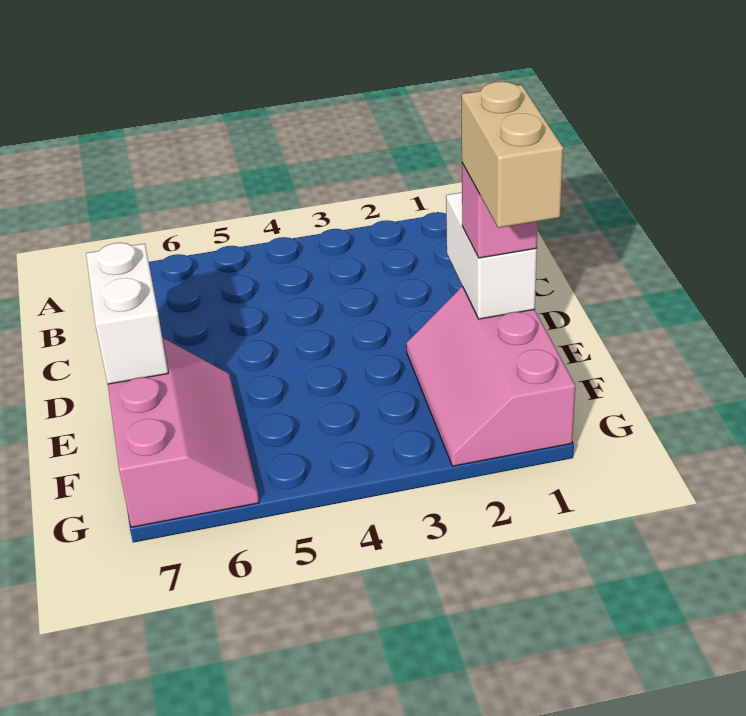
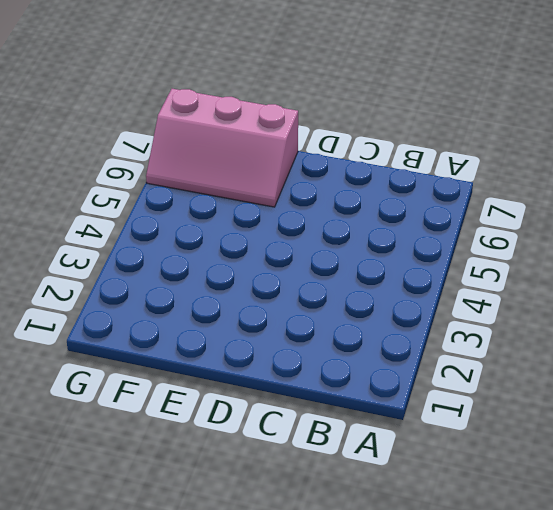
none -> pink 2x3 slope [406,287,575,466]
none -> white 1x2 brick [446,192,537,319]

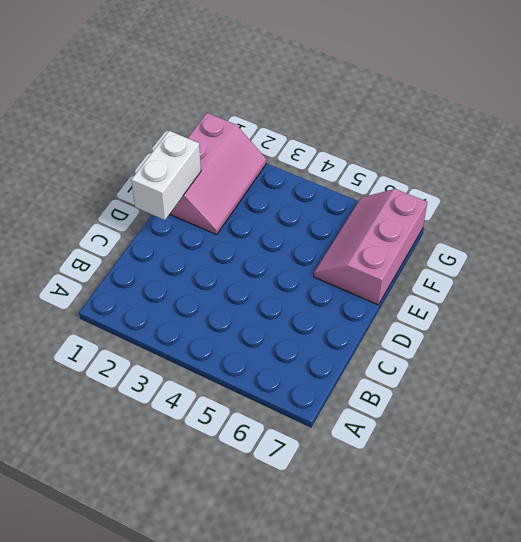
none -> white 1x2 brick [86,243,168,384]
none -> pink 1x1 brick [462,163,538,258]

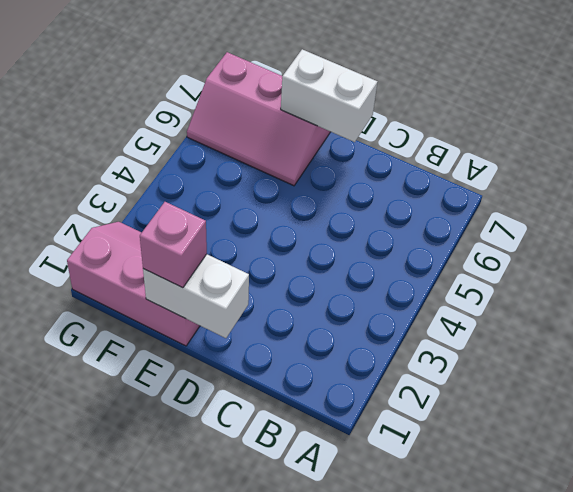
none -> tan 1x2 brick [462,82,563,228]

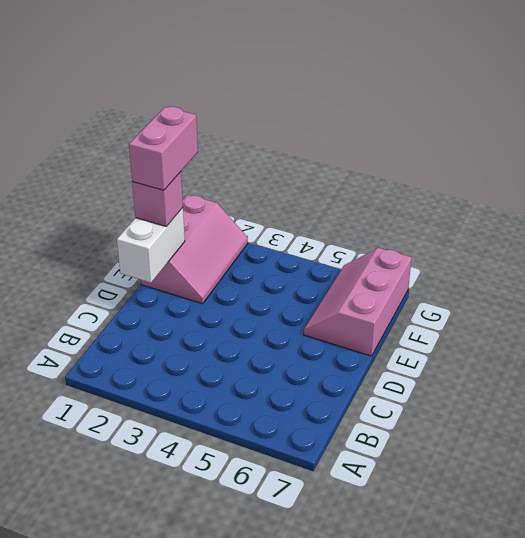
pink 1x2 brick [129,107,198,190] -> tan 1x2 brick [462,82,563,228]
none -> white 1x2 brick [86,243,168,384]

